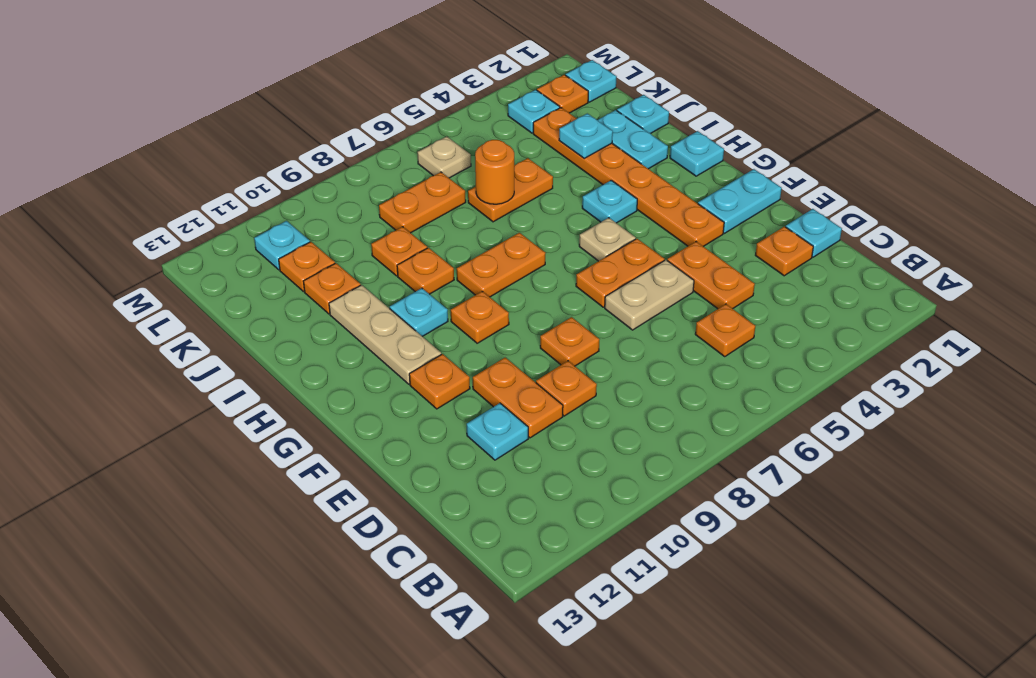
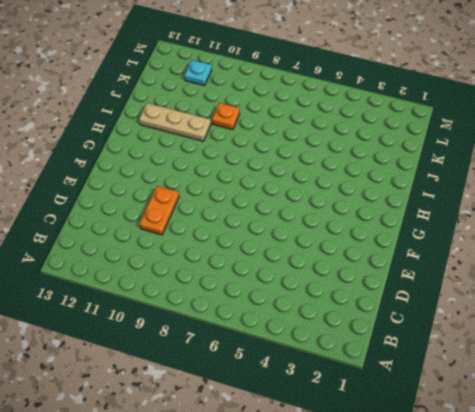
tan 1x3 plate [139,103,211,141] -> tan 1x3 plate turned to [329,285,441,384]
none -> orange 1x1 plate [695,304,755,356]
none -> cyan 1x1 plate [786,209,842,257]
none -> orange 1x1 plate [755,226,813,276]
none -> orange 1x2 plate [667,242,755,309]

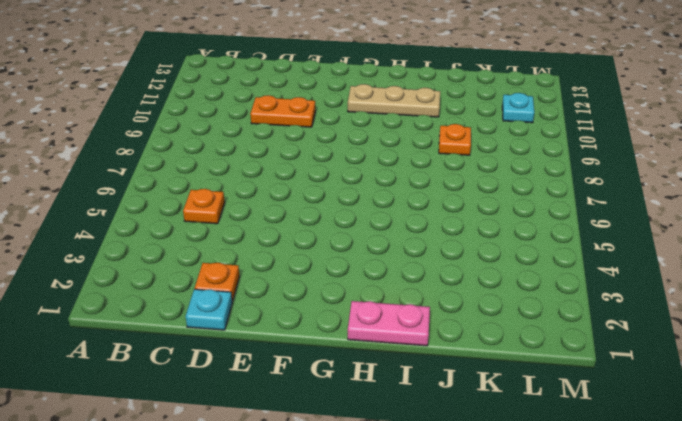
pink 1x2 plate [348,301,430,346] -> cyan 1x1 plate [670,131,724,176]
none -> orange 1x2 plate [667,242,755,309]
none -> orange 1x1 plate [536,361,597,416]
none -> cyan 1x1 plate [467,403,528,460]
none -> tan 1x2 plate [605,260,694,330]

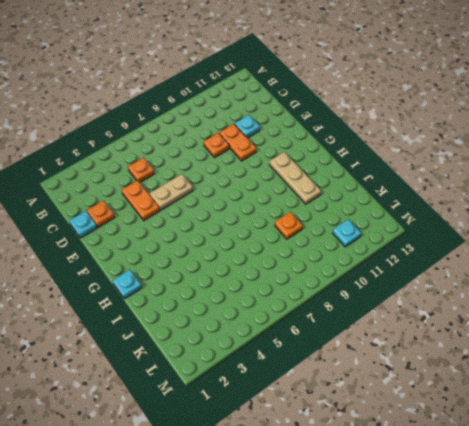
none -> orange 1x1 plate [540,317,600,366]
none -> cyan 1x2 plate [698,169,782,233]
none -> orange 1x6 plate [533,108,724,246]
none -> orange 1x2 plate [576,239,664,307]

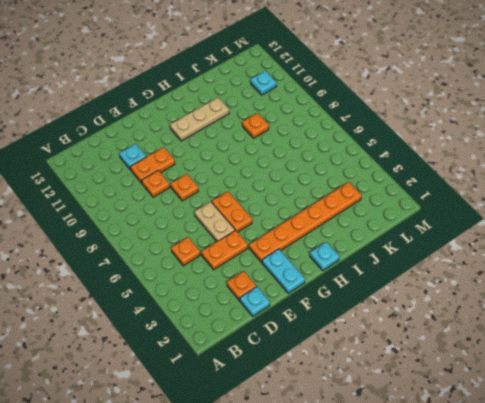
none -> orange 1x1 plate [409,354,470,409]
none -> tan 1x1 plate [579,218,636,261]
none -> orange 1x1 plate [451,291,509,343]
none -> cyan 1x1 plate [582,180,637,223]

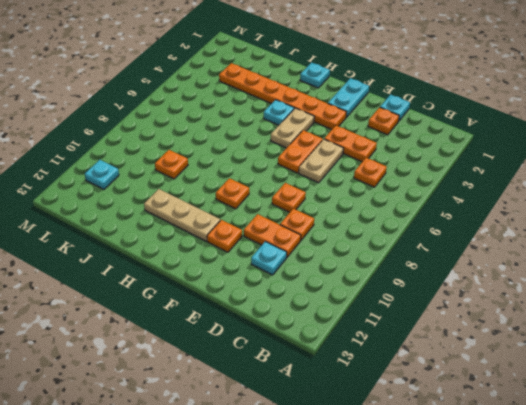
tan 1x2 plate [271,108,314,148] -> tan 1x1 plate [579,218,636,261]
none -> orange 1x2 plate [457,233,545,297]
none -> cyan 1x1 plate [390,288,448,336]
none -> cyan 1x2 plate [598,110,668,169]
none -> orange 1x1 plate [397,248,454,294]

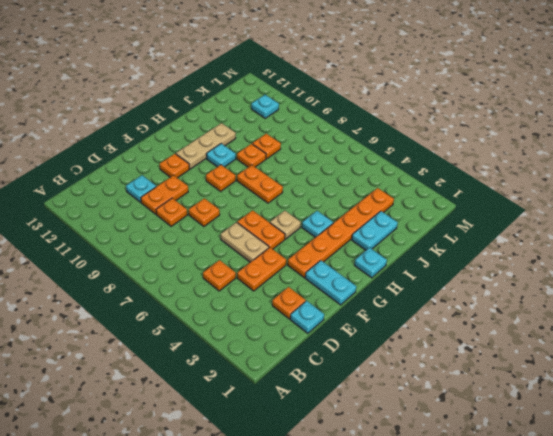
none -> cyan 1x1 plate [617,95,669,133]
none -> orange 1x2 plate [468,158,553,222]
none -> orange 1x1 plate [303,263,361,314]
none -> orange 1x2 plate [379,172,466,233]

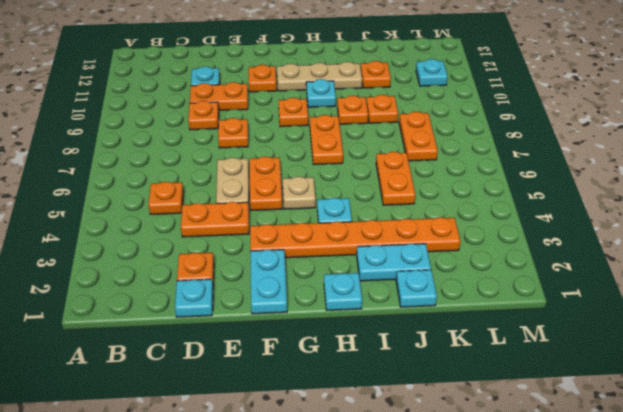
none -> orange 1x1 plate [279,242,335,292]
none -> cyan 1x1 plate [566,60,617,102]
none -> orange 1x1 plate [537,75,588,113]
none -> cyan 1x1 plate [508,90,560,133]

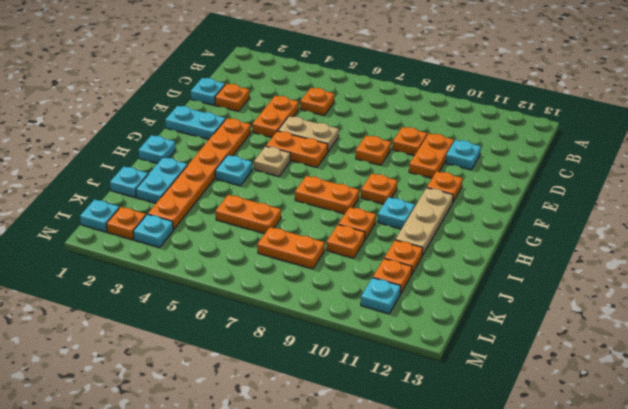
none -> tan 1x1 plate [417,137,471,178]
none -> cyan 1x1 plate [559,113,613,158]
none -> orange 1x1 round brick [475,140,514,204]

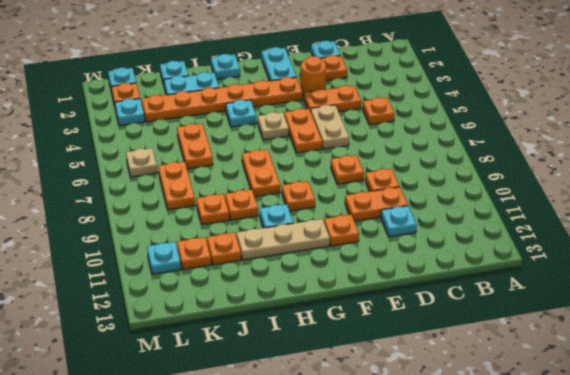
orange 1x1 round brick [301,56,326,96] -> orange 1x1 round brick moved to [475,140,514,204]
none -> cyan 1x1 plate [559,113,613,158]

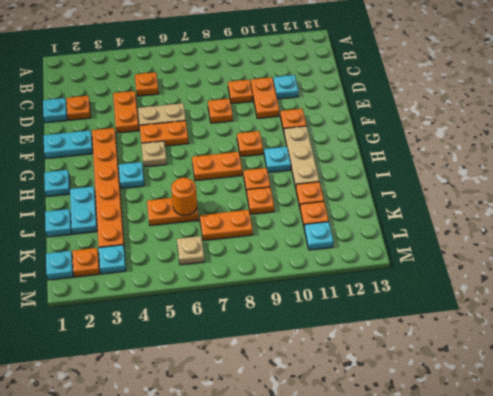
none -> cyan 1x1 plate [559,113,613,158]

